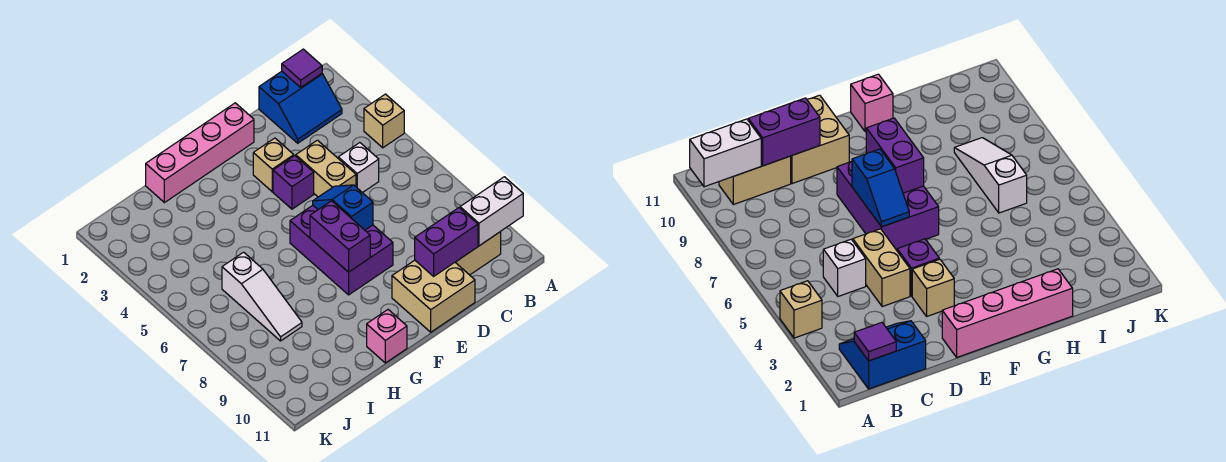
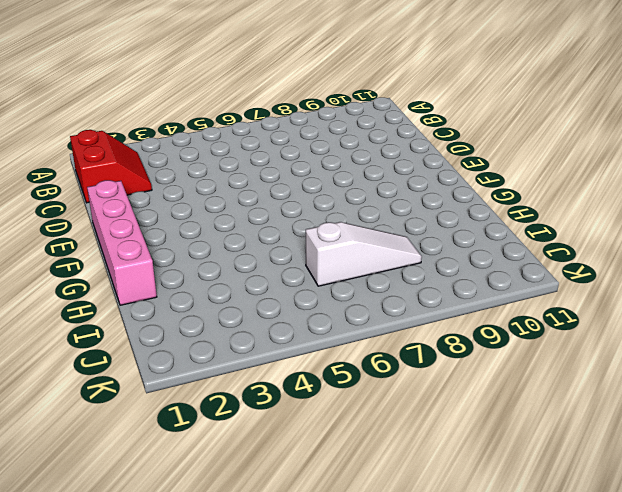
red 2x2 slope [70,130,152,203] -> blue 2x2 slope [259,71,342,143]
none -> tan 1x1 brick [364,94,404,148]
none -> tan 1x2 brick [455,232,501,275]
none -> white 1x1 brick [338,143,379,193]

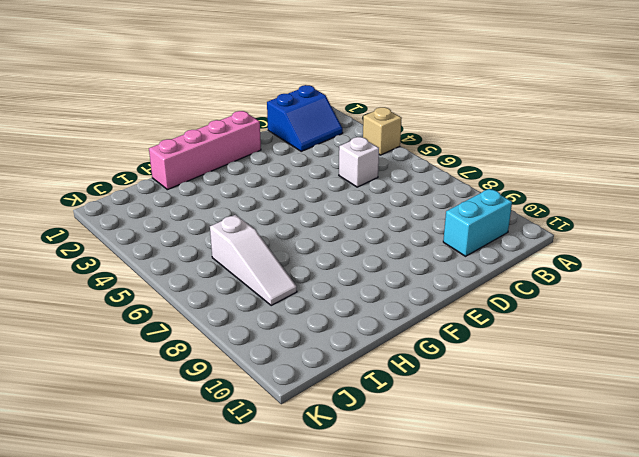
cyan 1x2 brick [443,189,512,256] -> tan 1x2 brick [455,232,501,275]
none -> tan 1x2 brick [296,140,356,197]
none -> tan 2x2 brick [392,260,475,332]
none -> tan 1x1 brick [253,138,294,192]

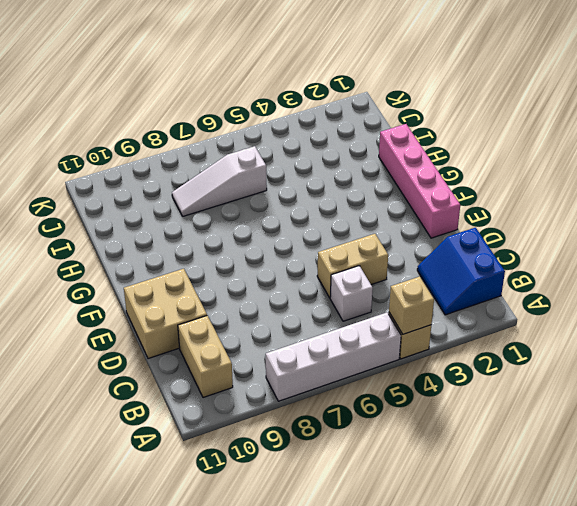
tan 1x1 brick [389,277,434,334] -> tan 1x1 brick moved to [253,138,294,192]
white 1x4 brick [266,313,401,401] -> none
none -> purple 1x1 brick [273,156,314,209]
none -> purple 2x3 brick [290,205,393,295]
none -> pink 1x1 brick [367,310,407,363]

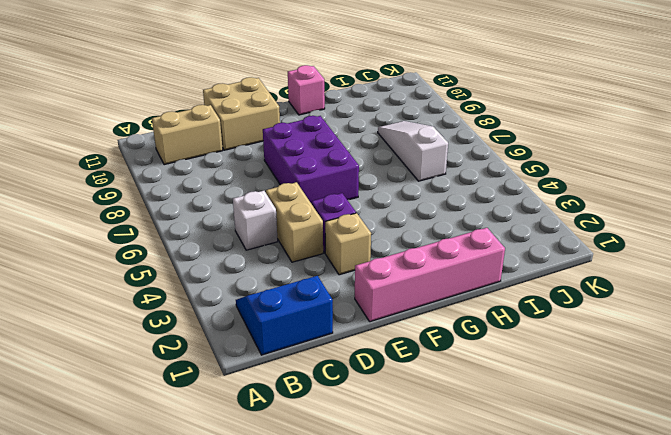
none -> tan 1x1 brick [364,94,404,148]
none -> white 1x2 brick [460,177,523,246]
none -> purple 1x1 tile [282,49,322,87]

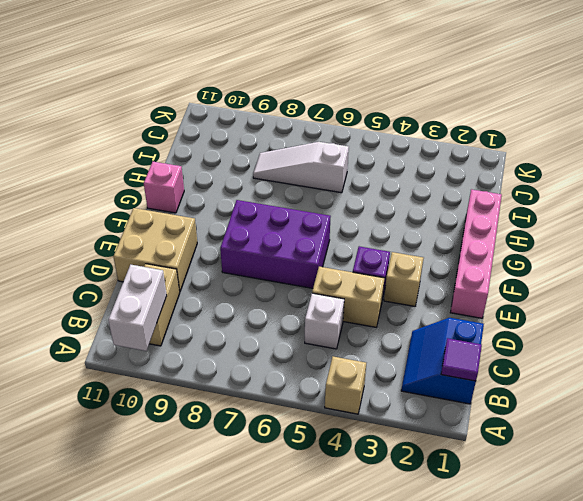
none -> purple 1x2 brick [415,208,478,276]
none -> blue 1x2 slope [313,185,373,230]
none -> purple 1x2 brick [310,201,370,272]

